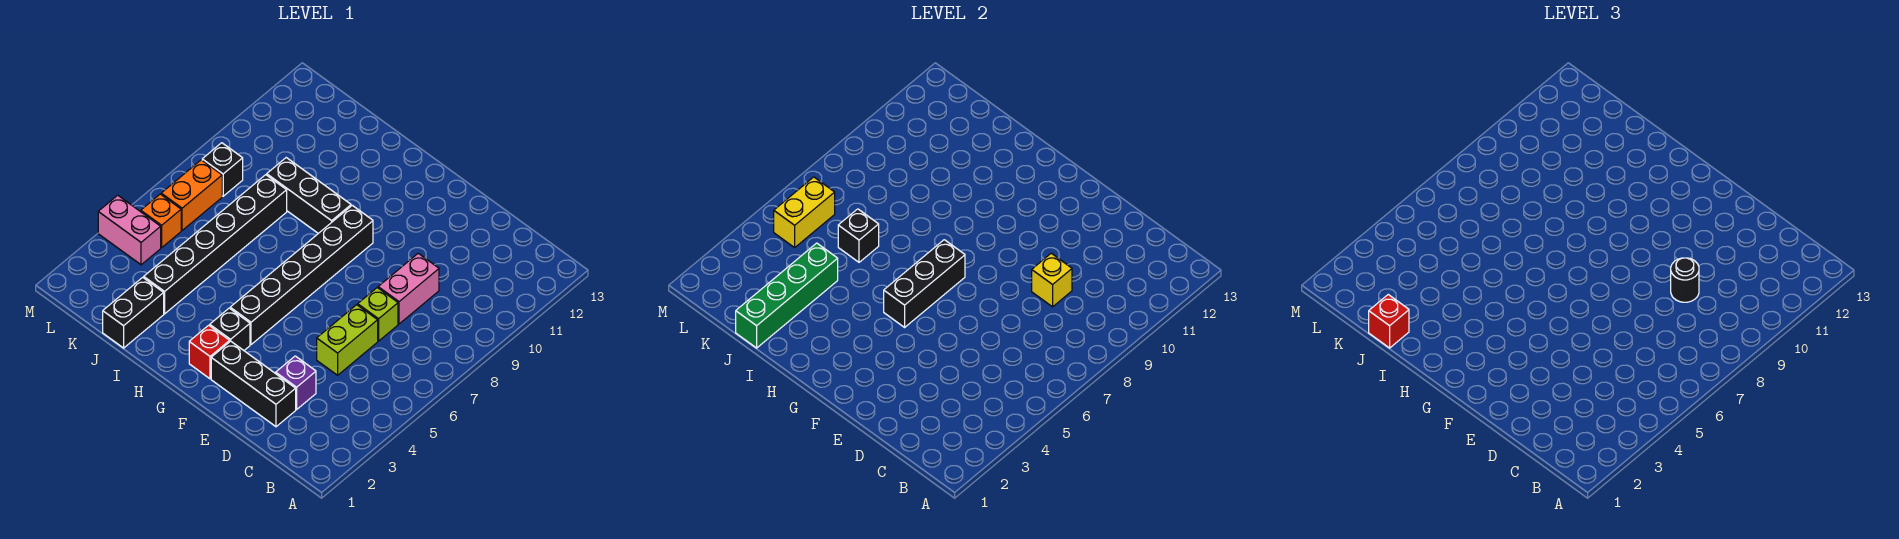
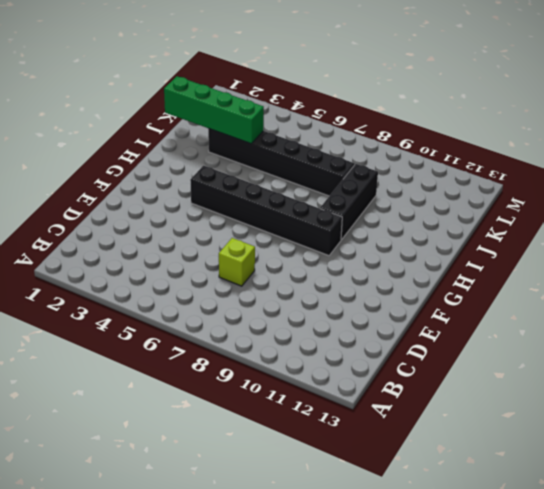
none -> black 1x3 brick [211,341,296,427]
none -> purple 1x1 brick [276,356,316,409]
none -> lime 1x2 brick [317,305,378,375]

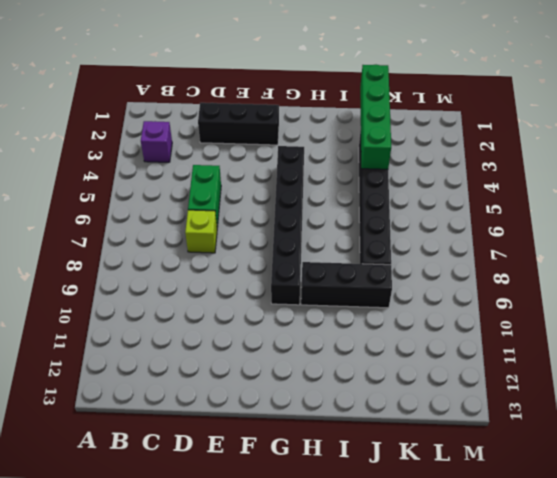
purple 1x1 brick [141,121,172,162] -> purple 1x1 brick moved to [276,356,316,409]
green 1x2 brick [188,165,221,227] -> lime 1x2 brick [317,305,378,375]
none -> pink 1x2 brick [378,253,439,324]
none -> red 1x1 brick [189,325,230,379]
none -> black 1x1 brick [210,308,250,350]

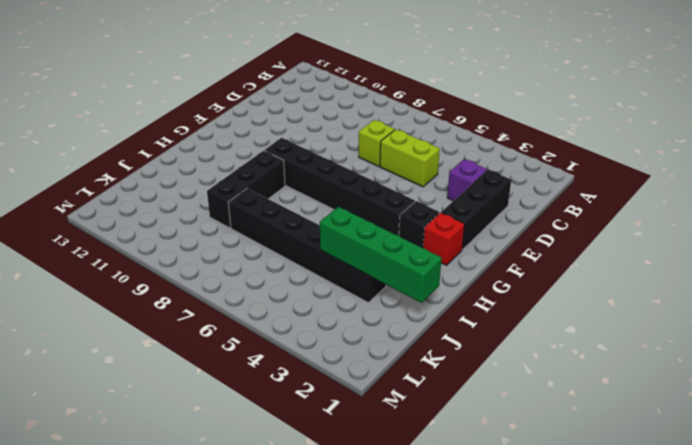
none -> pink 1x2 brick [378,253,439,324]
none -> black 1x2 brick [103,277,164,348]
none -> pink 1x2 brick [98,195,161,265]

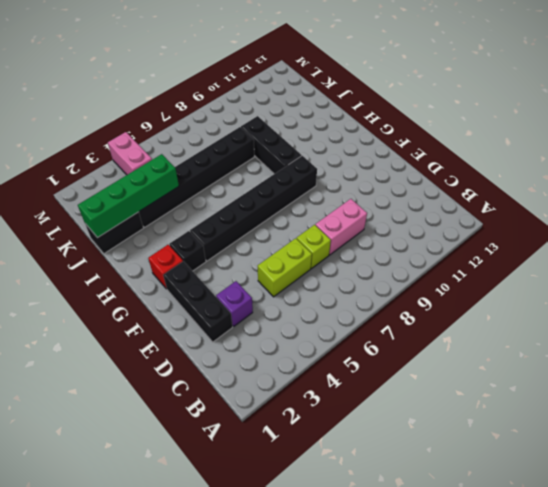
none -> orange 1x1 brick [141,194,181,248]
none -> orange 1x2 brick [161,160,222,230]
none -> black 1x1 brick [202,143,243,196]

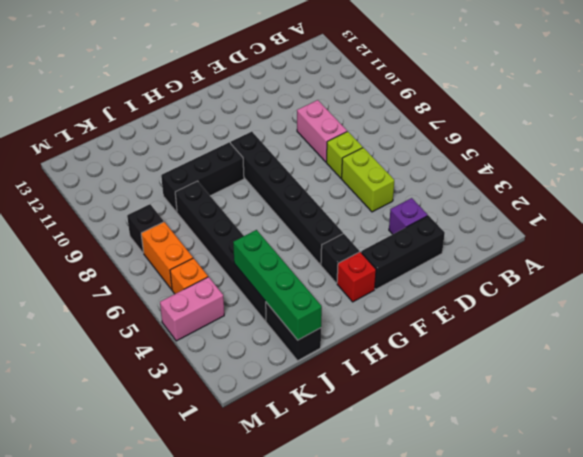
none -> yellow 1x1 brick [1032,253,1072,307]
none -> black 1x3 brick [884,240,965,327]
none -> black 1x1 brick [838,209,879,262]

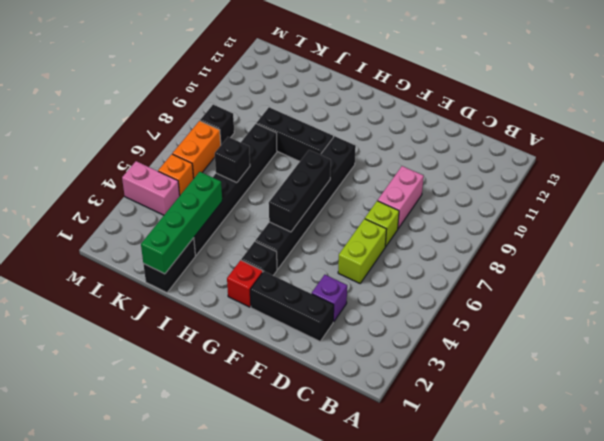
none -> yellow 1x1 brick [1032,253,1072,307]
none -> yellow 1x2 brick [774,177,835,248]
none -> black 1x1 round brick [1671,258,1699,302]

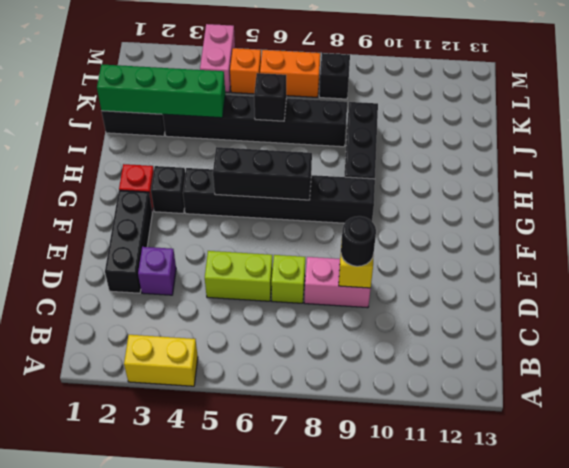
yellow 1x2 brick [124,335,198,386] -> yellow 1x2 brick moved to [774,177,835,248]
none -> red 1x1 brick [1369,295,1409,348]

